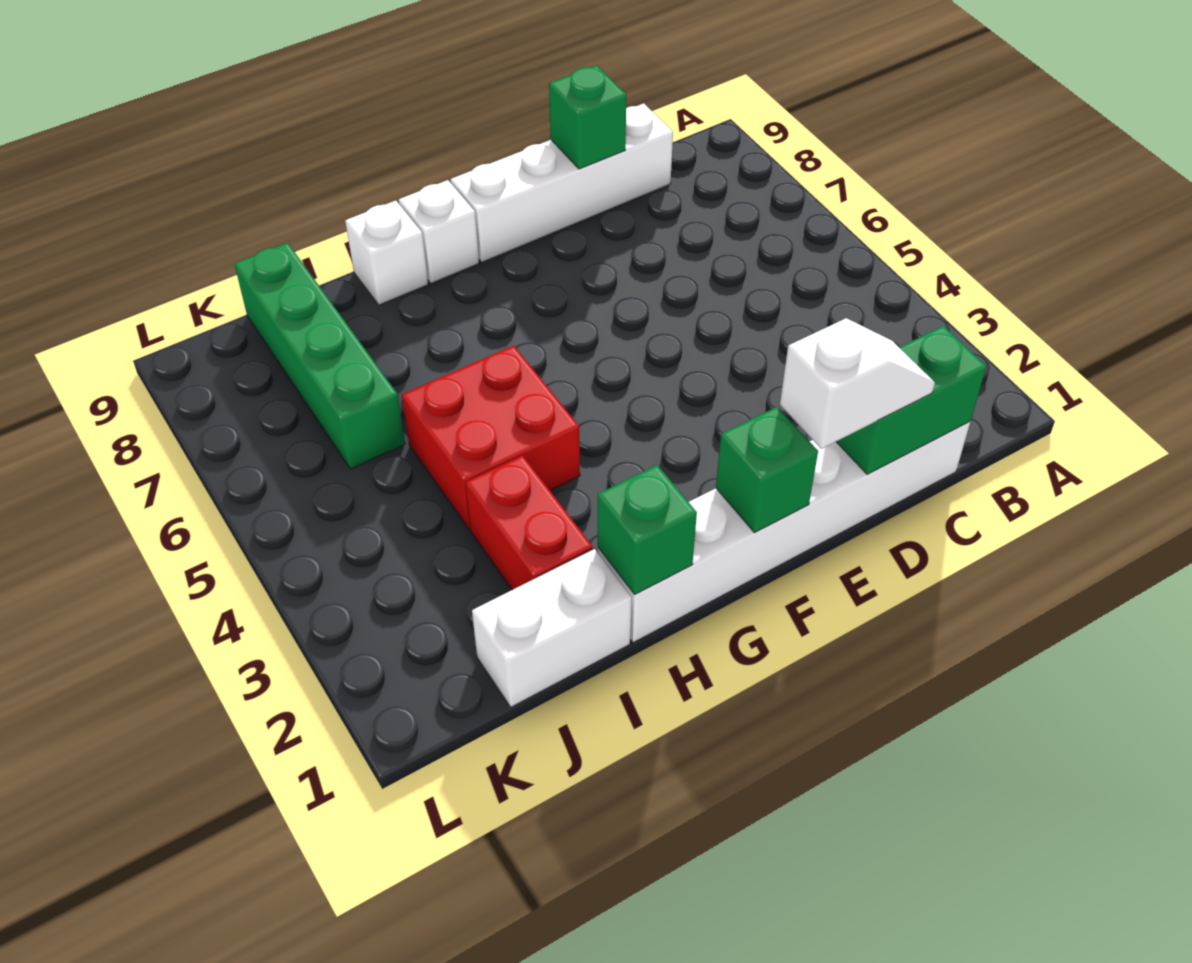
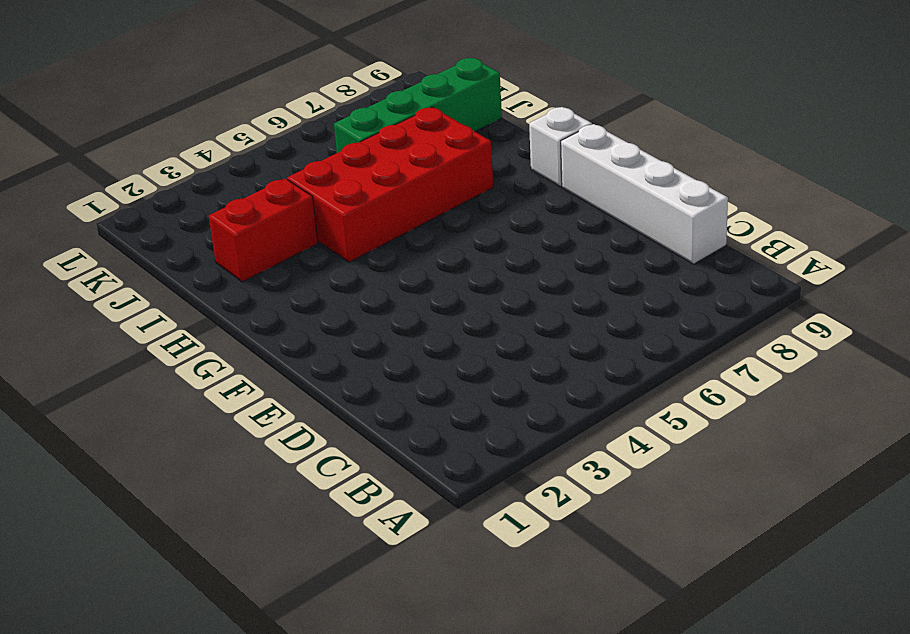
red 2x4 brick [287,107,493,262] -> red 2x2 brick [402,345,580,529]
none -> white 1x6 brick [598,422,970,643]
none -> white 1x1 brick [345,201,428,305]
none -> white 1x2 brick [472,549,631,707]

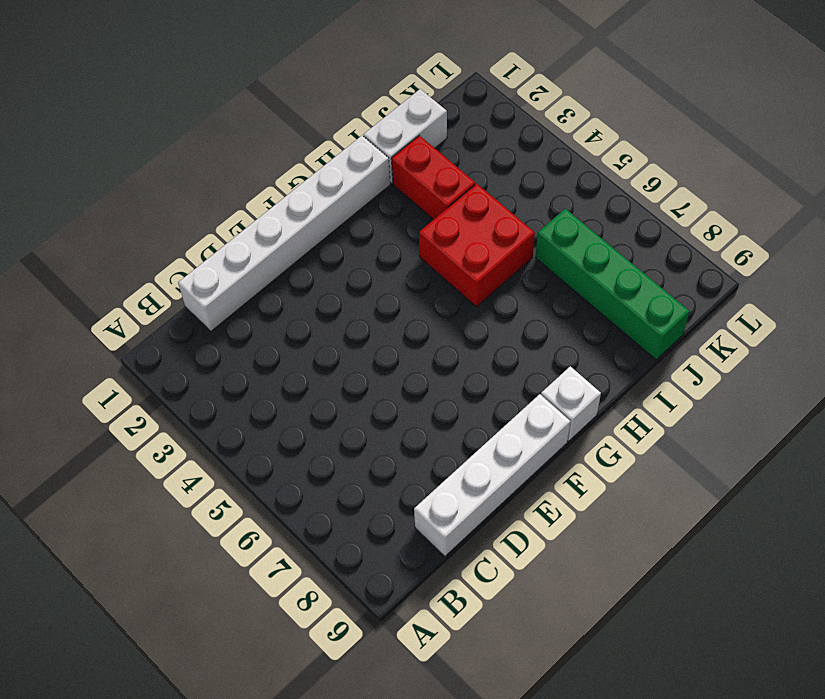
none -> white 1x1 brick [345,201,428,305]
none -> green 1x2 brick [836,326,986,475]
none -> green 1x1 brick [549,65,626,169]

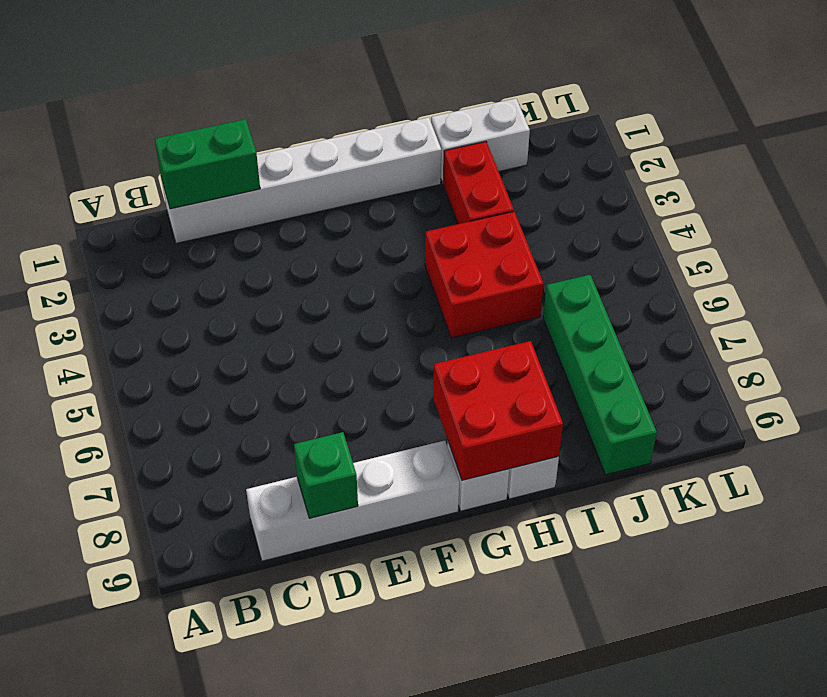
red 2x2 brick [433,341,563,480] -> none
none -> green 1x1 brick [716,407,818,533]
none -> green 1x1 brick [598,465,697,594]
none -> white 1x2 slope [780,318,935,449]

